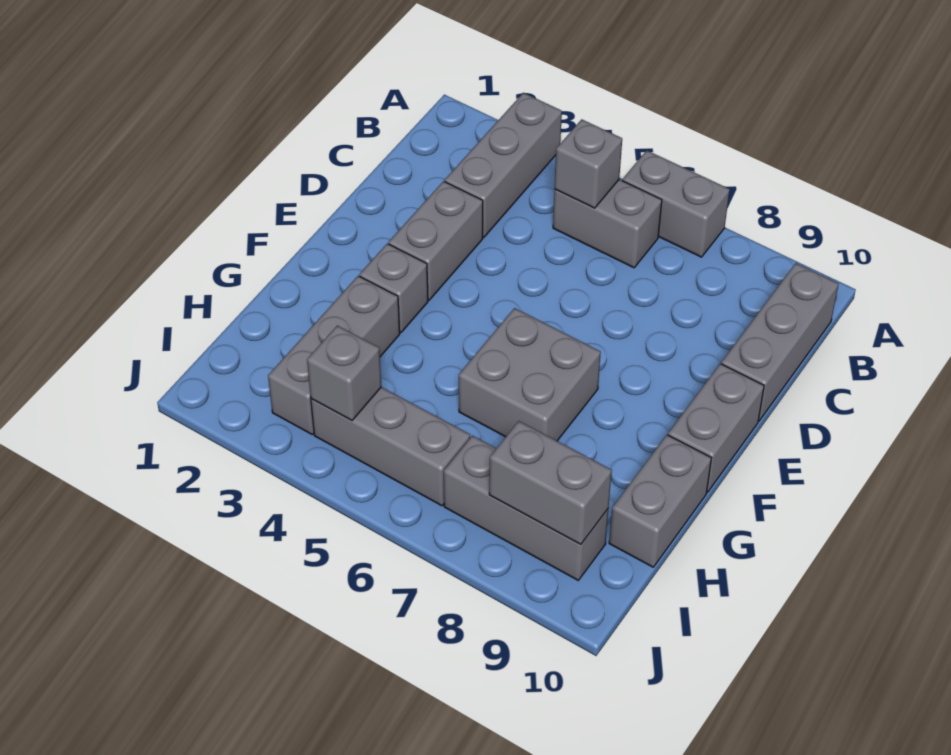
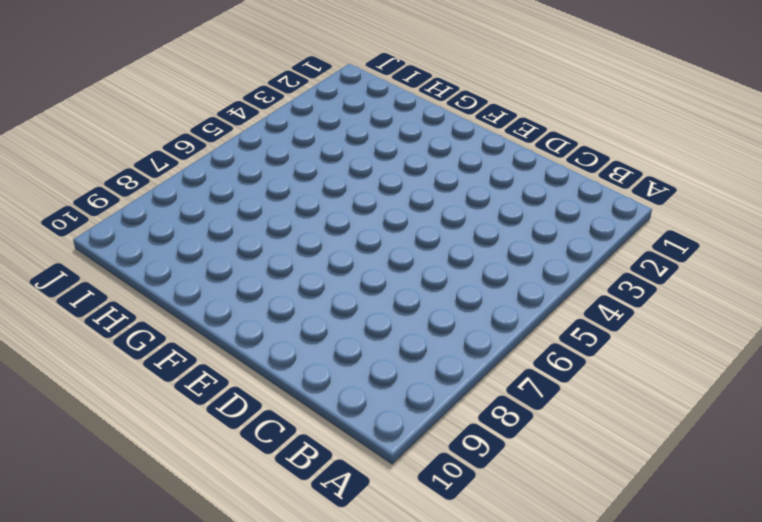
none -> grey 1x3 brick [445,93,562,238]
none -> grey 1x2 brick [622,150,730,257]
none -> grey 1x2 brick [553,179,662,268]

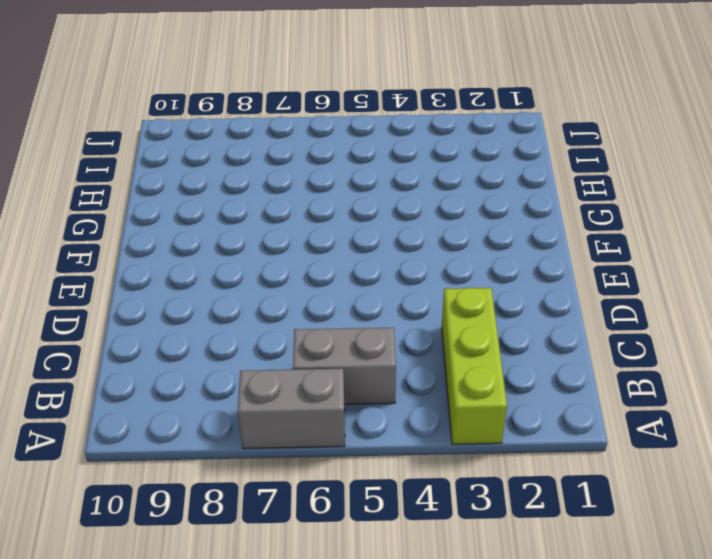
lime 1x3 brick [442,288,507,444] -> grey 1x3 brick [445,93,562,238]
none -> grey 1x3 brick [721,263,839,421]
none -> grey 1x2 brick [389,181,483,300]
none -> grey 1x2 brick [668,364,764,492]

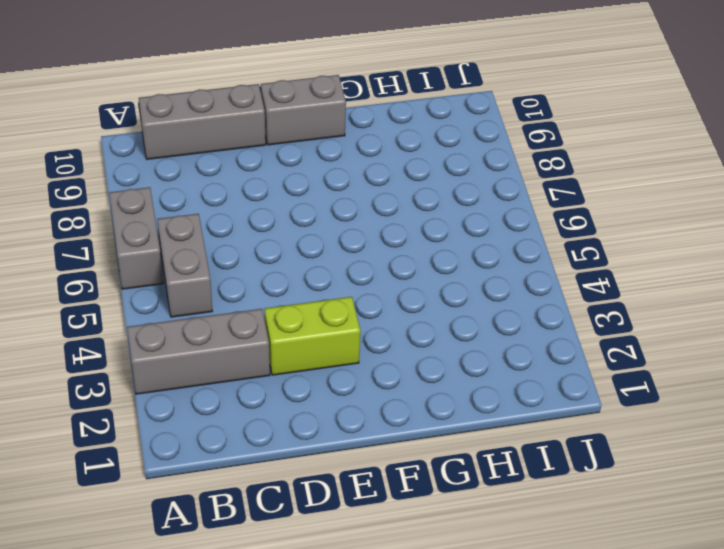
lime 1x2 brick [264,297,360,375] -> grey 1x2 brick [389,181,483,300]
none -> grey 1x1 brick [359,244,428,333]
none -> grey 2x2 brick [459,308,601,441]
none -> grey 1x3 brick [268,276,400,434]

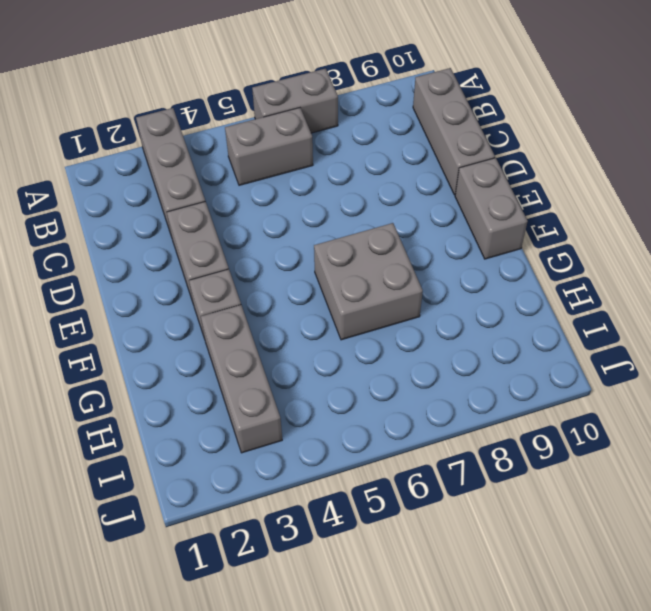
none -> grey 1x2 brick [609,435,711,567]
none -> grey 1x3 brick [311,387,470,506]
none -> grey 1x3 brick [444,436,608,580]

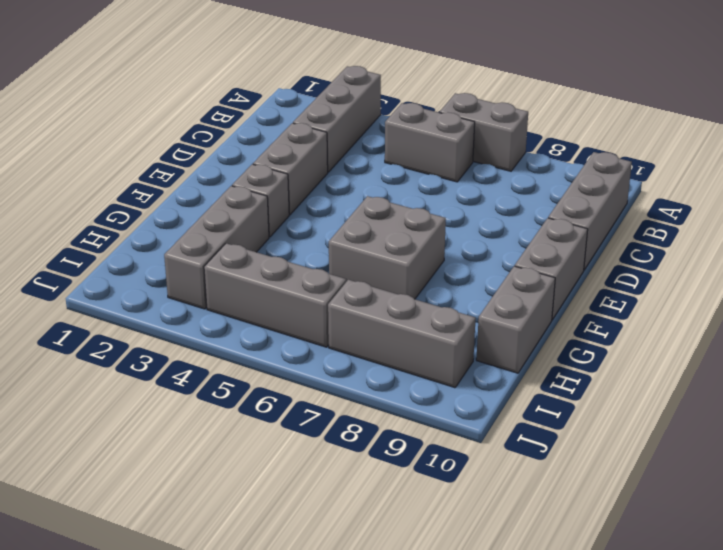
none -> grey 1x1 brick [555,119,622,208]
none -> grey 1x1 brick [307,326,381,420]
none -> grey 1x2 brick [489,421,612,545]

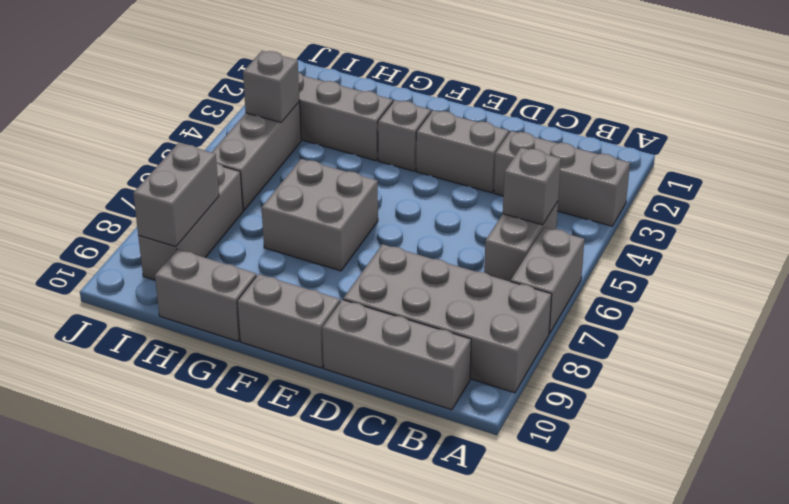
grey 2x4 brick [343,244,552,393] -> none

